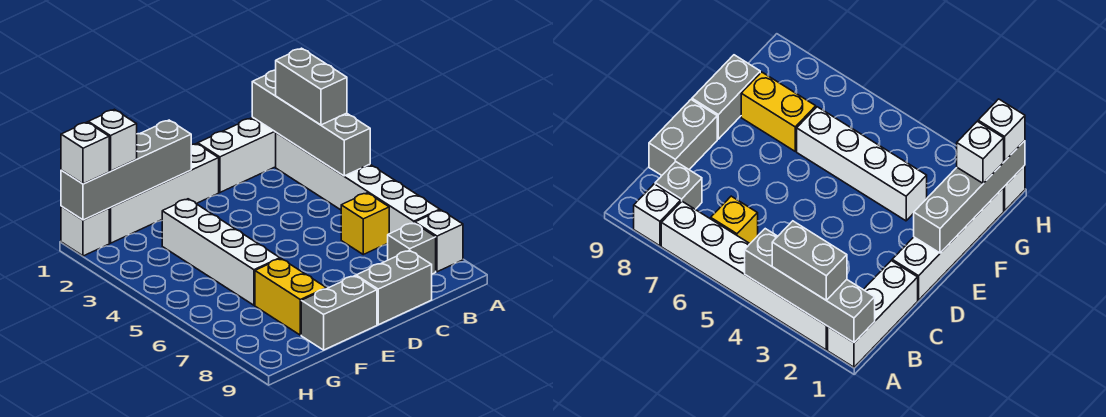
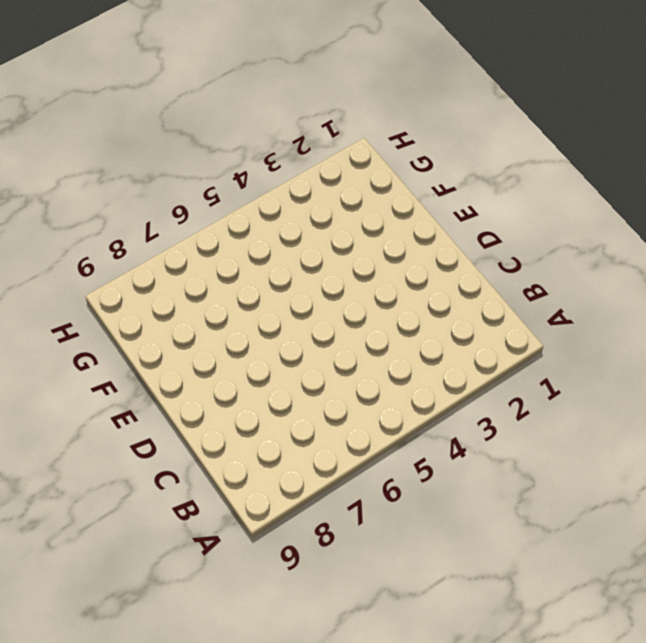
none -> white 1x3 brick [198,117,276,192]
none -> white 1x6 brick [276,133,440,234]
none -> white 1x1 brick [415,210,463,272]

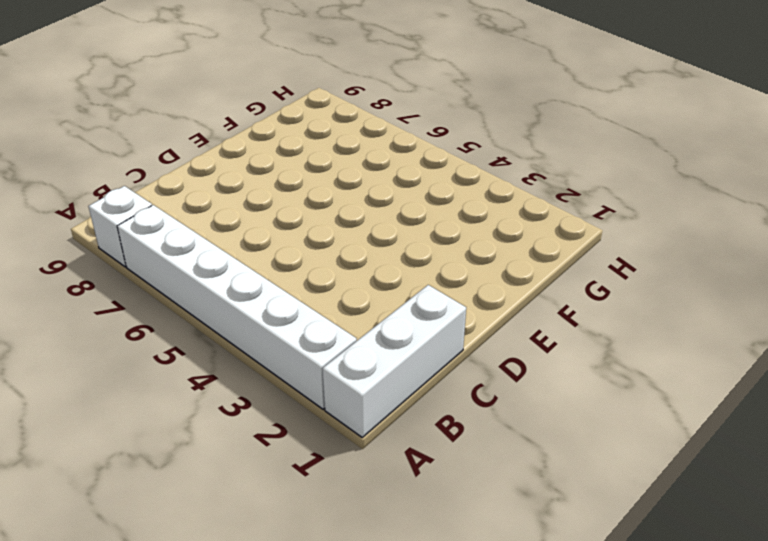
none -> yellow 1x1 brick [341,193,389,254]
none -> grey 1x1 brick [388,223,436,274]
none -> grey 1x2 brick [356,250,432,325]

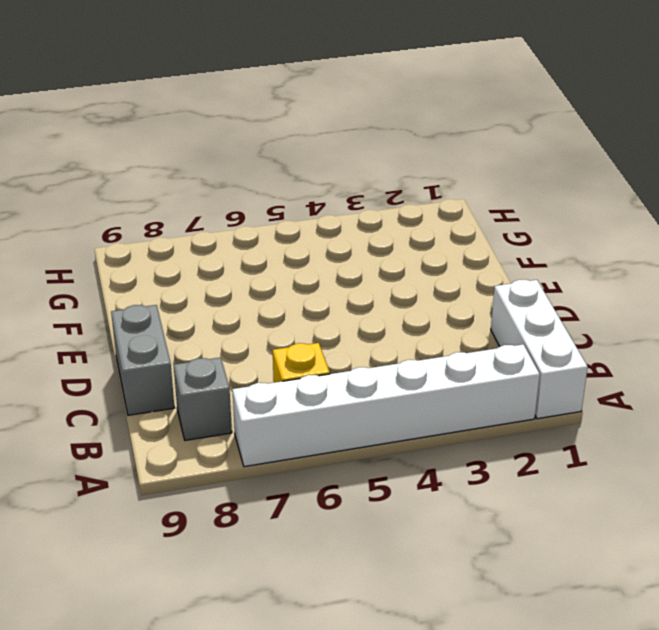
none -> white 1x1 brick [415,210,463,272]
none -> white 1x4 brick [109,144,219,243]
none -> grey 1x2 brick [301,276,377,350]

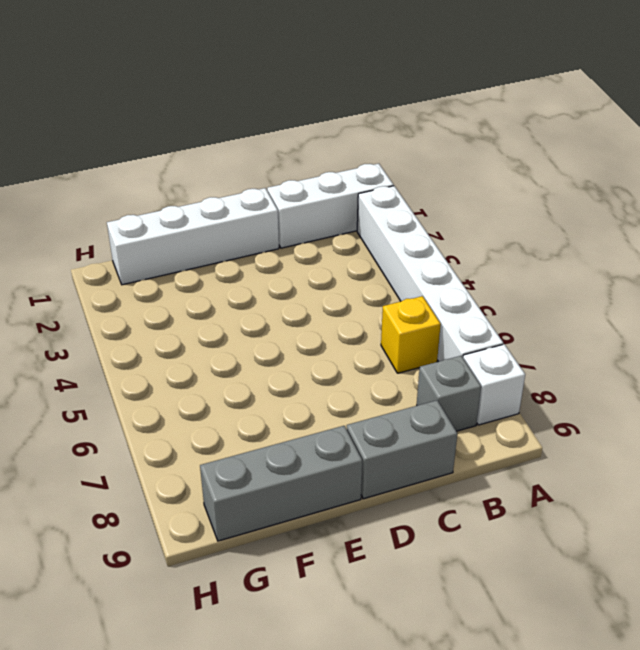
grey 1x3 brick [200,426,362,541] -> grey 1x2 brick [301,276,377,350]
none -> white 1x4 brick [162,199,280,305]
none -> yellow 1x2 brick [255,259,326,335]
none -> white 1x1 brick [61,206,109,256]

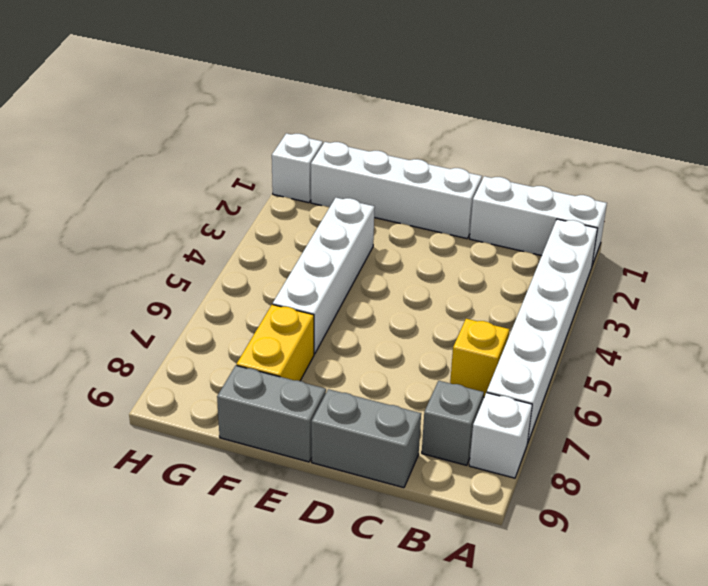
none -> grey 1x4 brick [252,70,370,176]
none -> grey 1x4 brick [61,120,191,220]
none -> grey 1x2 brick [276,48,347,125]

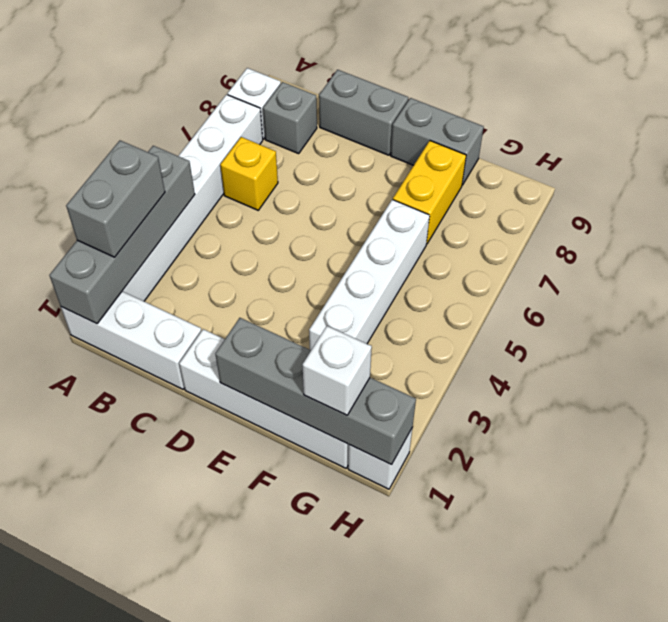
none -> white 1x1 brick [61,122,109,184]

